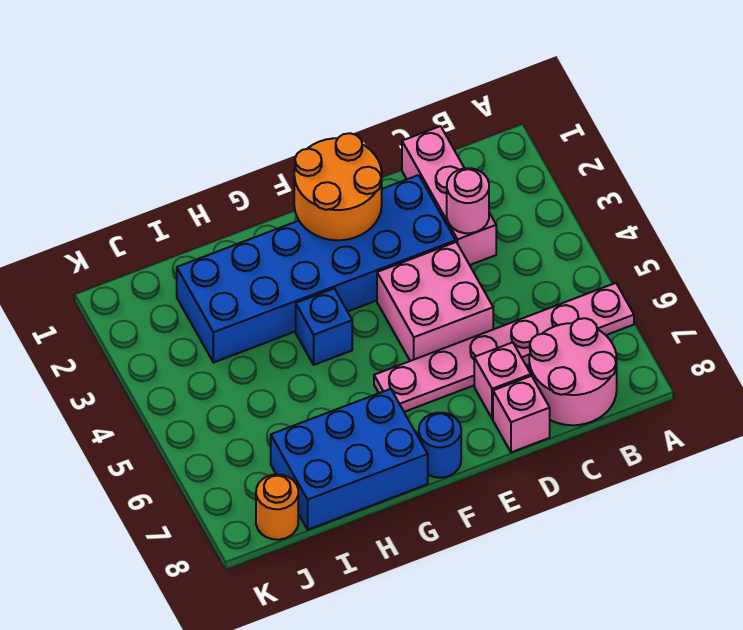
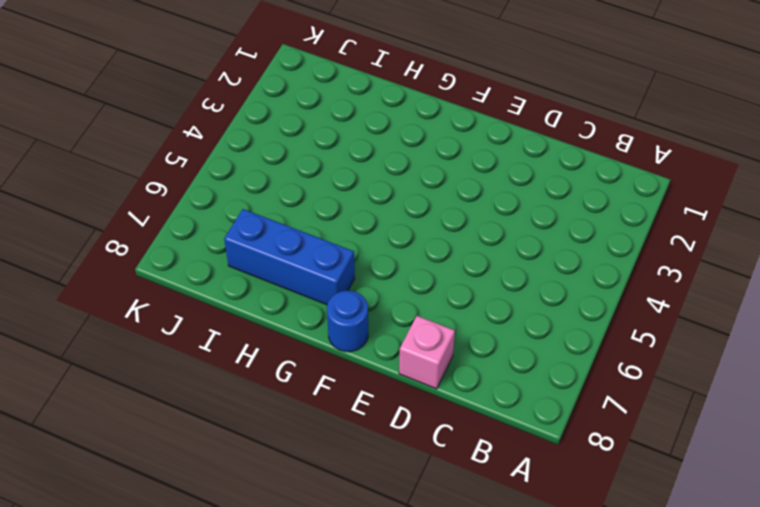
blue 1x3 brick [224,209,355,305] -> blue 2x3 brick [271,389,428,530]
none -> pink 1x6 plate [374,283,634,412]
none -> pink 2x2 round brick [529,318,617,425]
none -> pink 1x3 brick [402,126,496,265]

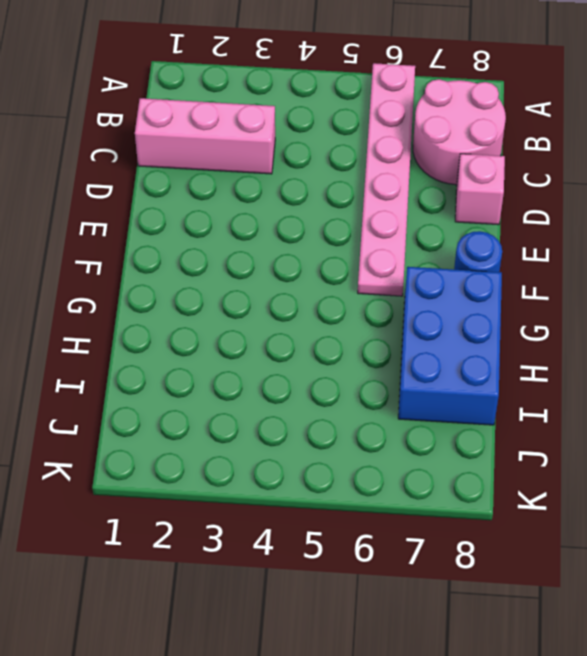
none -> blue 2x6 brick [177,175,456,363]
none -> pink 2x2 brick [377,242,493,361]
none -> pink 1x1 brick [474,342,531,419]

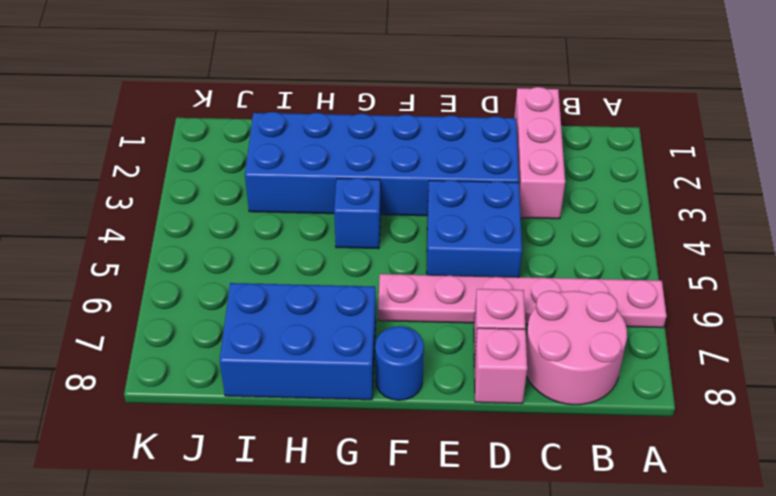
blue 2x2 brick [427,180,522,277] -> pink 2x2 brick [377,242,493,361]
none -> orange 1x1 round brick [256,474,298,540]
none -> pink 1x1 round brick [447,168,489,233]
none -> orange 2x2 round brick [294,133,382,240]

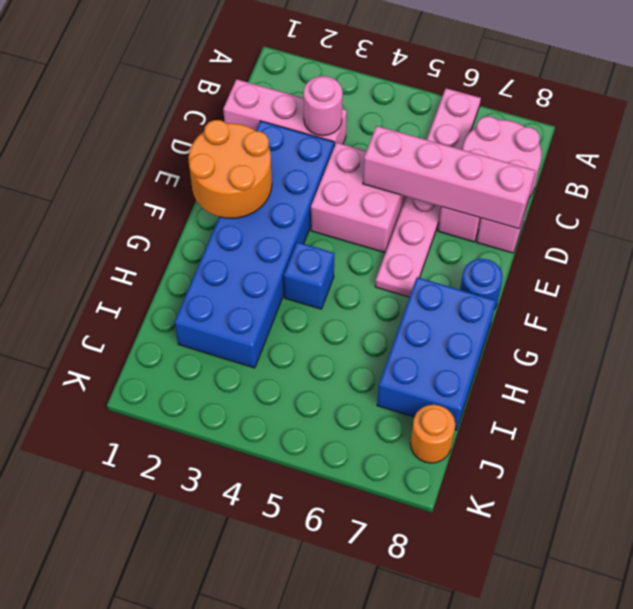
pink 1x4 brick [363,126,535,229] -> none

